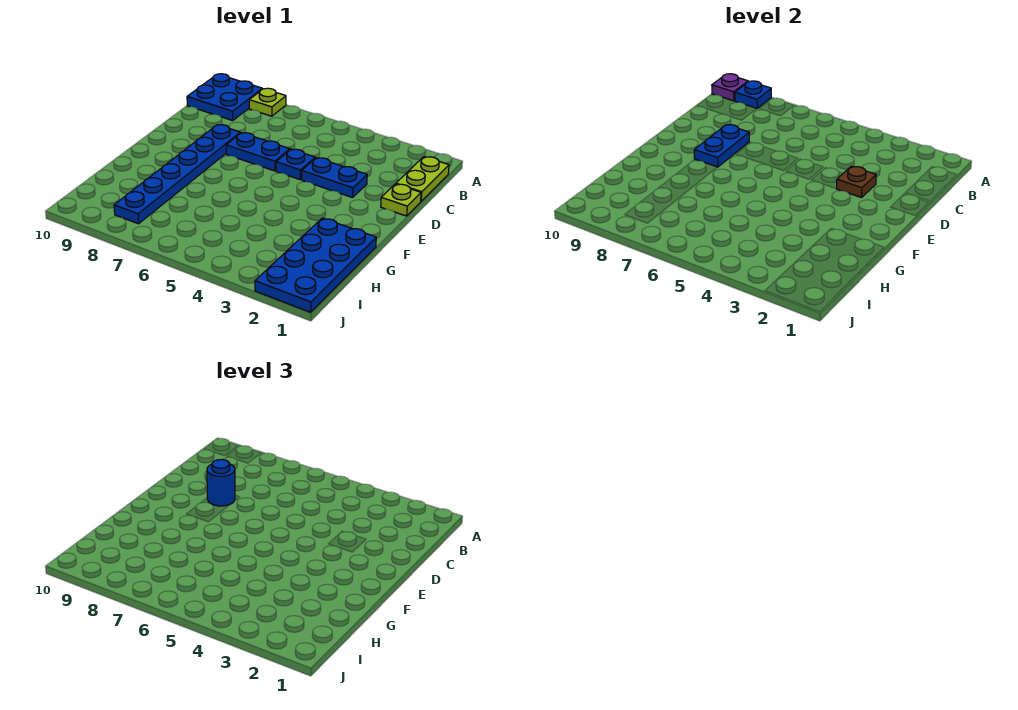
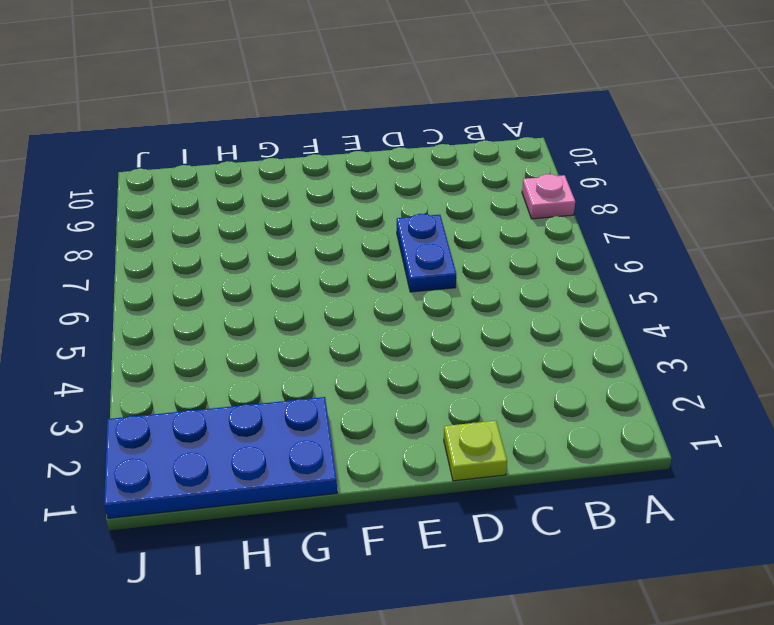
pink 1x1 plate [522,174,575,219] -> lime 1x1 plate [249,88,286,116]
none -> blue 2x2 plate [187,74,262,121]
none -> lime 1x2 plate [396,157,449,201]
none -> blue 1x2 plate [302,158,367,198]

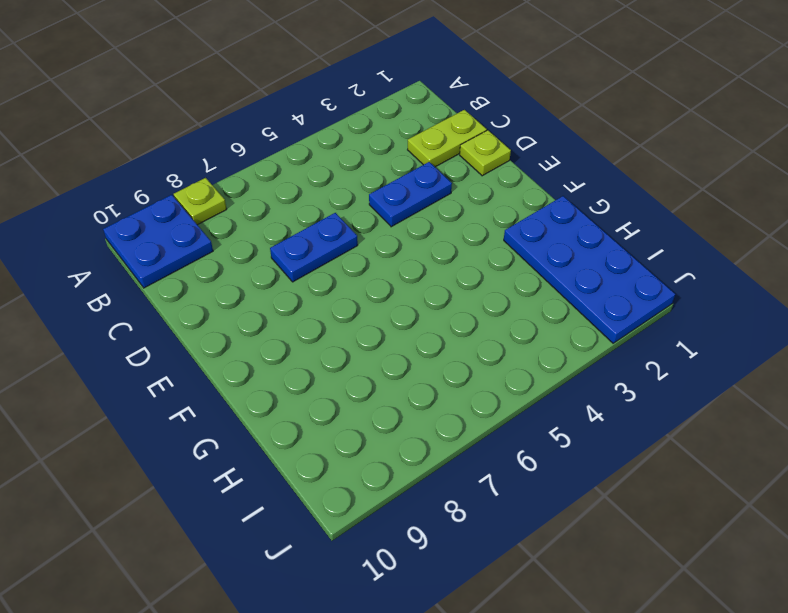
lime 1x2 plate [408,110,487,167] -> lime 1x2 plate turned to [396,157,449,201]
none -> blue 1x1 plate [276,149,315,180]
none -> blue 1x6 plate [114,125,240,224]
none -> blue 1x1 plate [735,81,771,109]

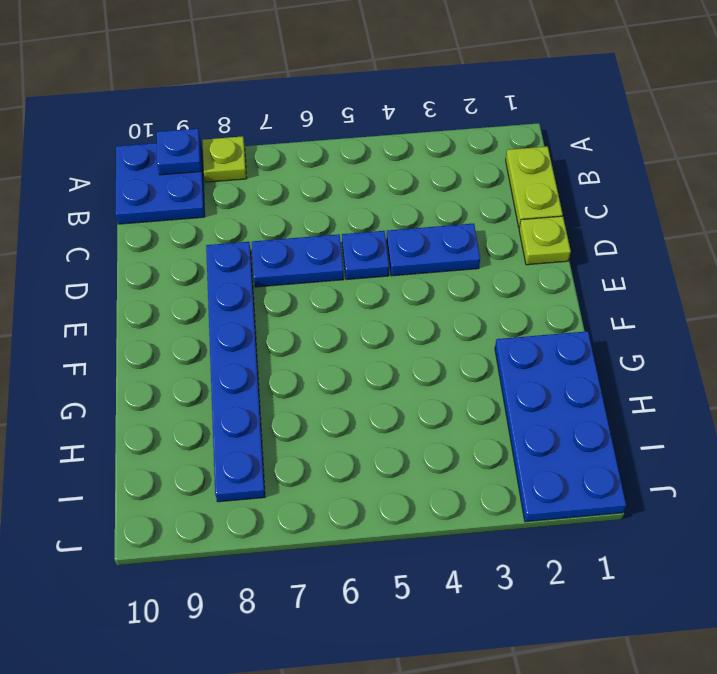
none -> purple 1x1 plate [712,74,748,101]
none -> brown 1x1 plate [837,166,876,198]
none -> blue 1x2 plate [694,125,749,167]

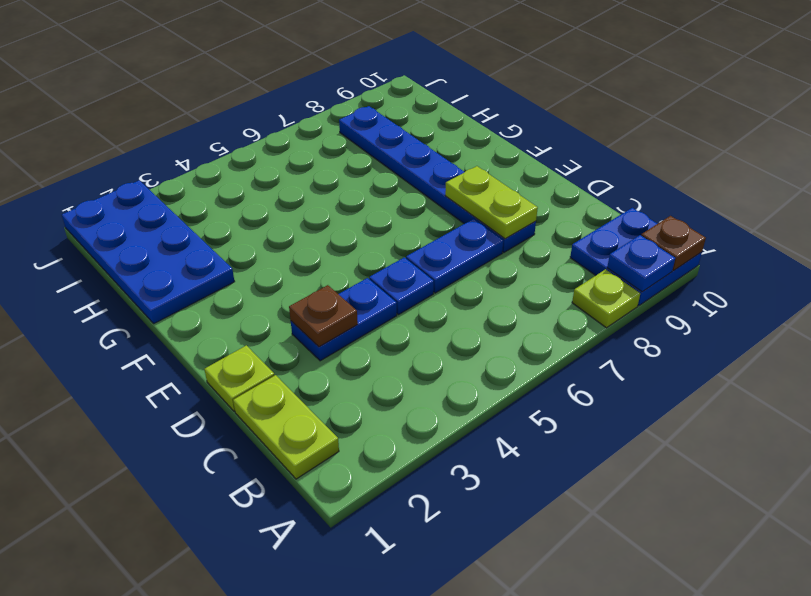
brown 1x1 plate [641,216,706,271] -> purple 1x1 plate [712,74,748,101]
lime 1x2 plate [445,166,538,239] -> blue 1x2 plate [694,125,749,167]
none -> blue 1x1 round brick [207,460,235,506]

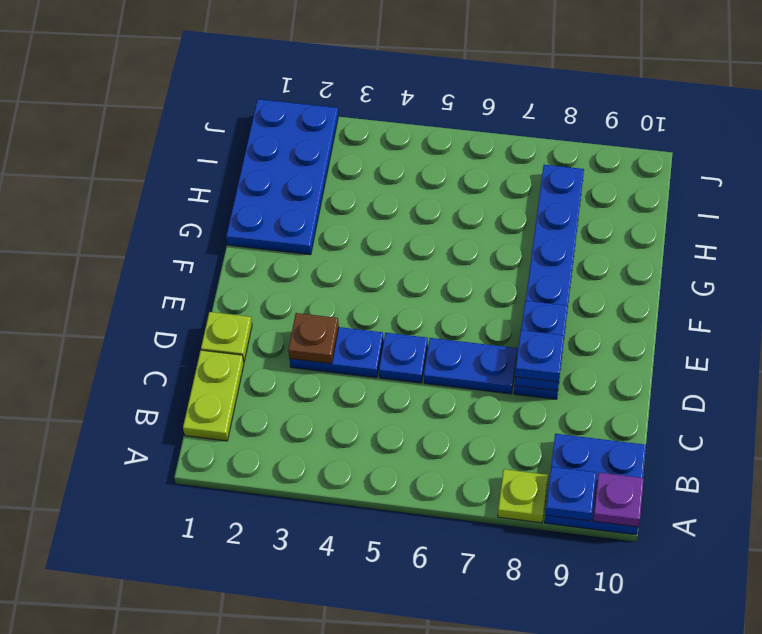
blue 1x1 plate [515,330,564,382] -> blue 1x1 round brick [207,460,235,506]

